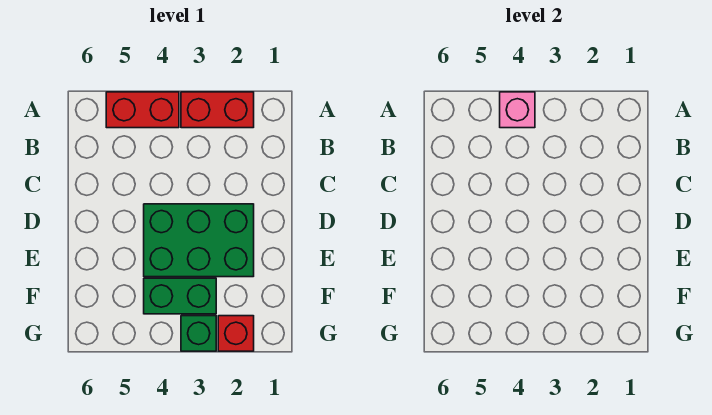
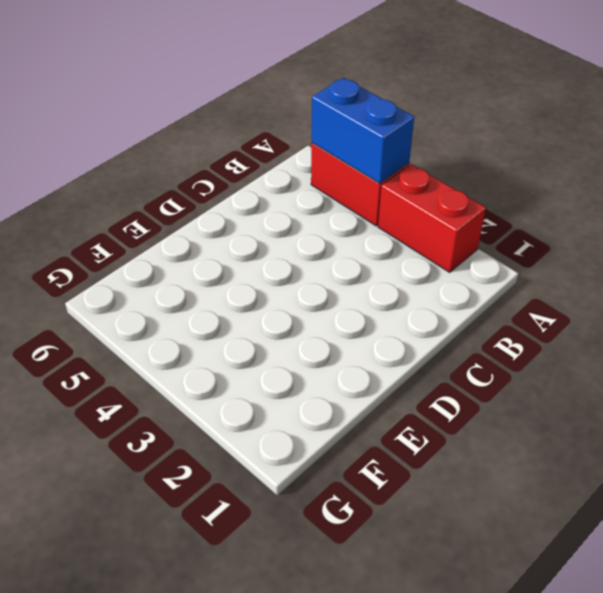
blue 1x2 brick [312,78,414,183] -> pink 1x1 brick [500,92,535,128]
none -> green 2x3 brick [144,204,254,277]
none -> green 1x2 brick [144,278,216,314]

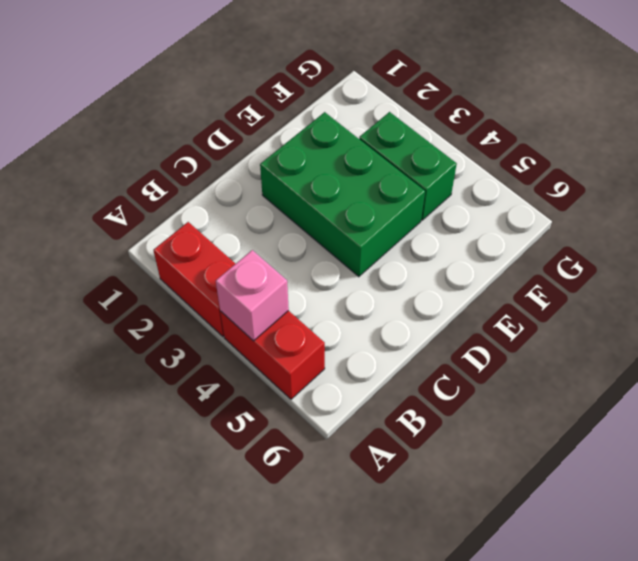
none -> red 1x1 brick [218,316,254,351]
none -> green 1x1 brick [181,316,216,351]

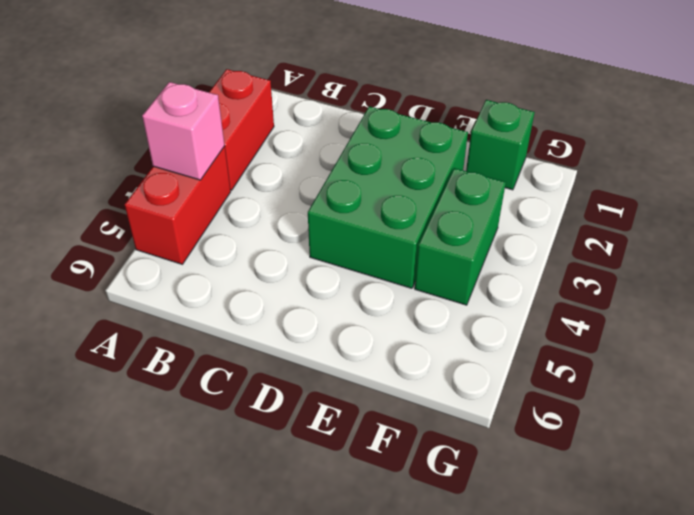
green 1x1 brick [466,100,535,190] -> green 1x1 brick moved to [181,316,216,351]
none -> red 1x1 brick [218,316,254,351]

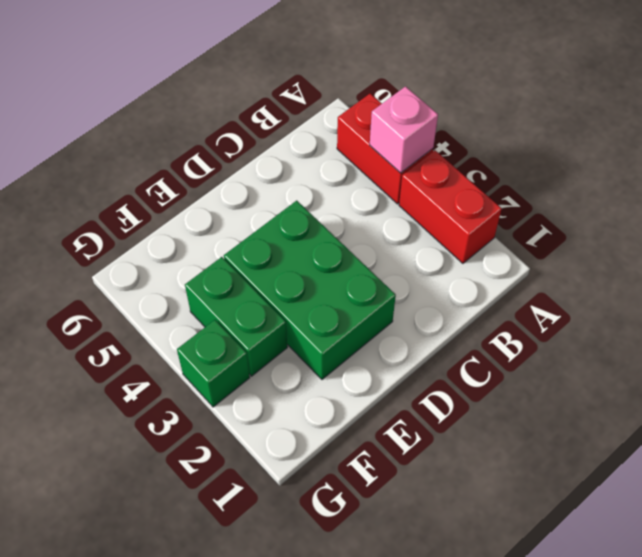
none -> red 1x1 brick [218,316,254,351]

